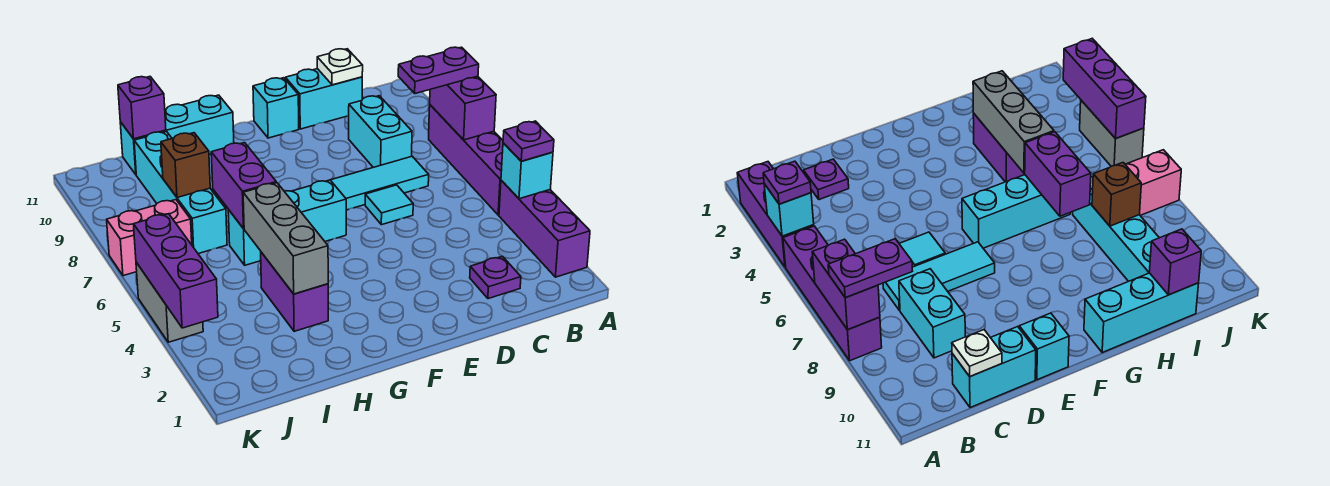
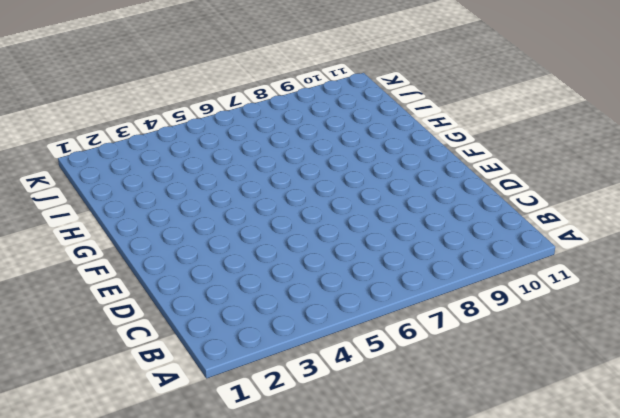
none -> purple 1x3 brick [499,180,590,277]
none -> purple 1x4 brick [429,105,503,215]
none -> purple 1x1 plate [470,256,521,299]

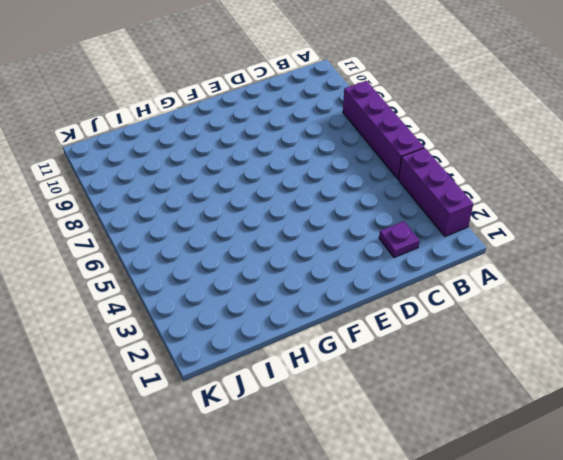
none -> cyan 1x3 tile [331,156,429,210]
none -> cyan 1x2 brick [349,96,412,167]
none -> cyan 1x2 brick [285,69,362,129]

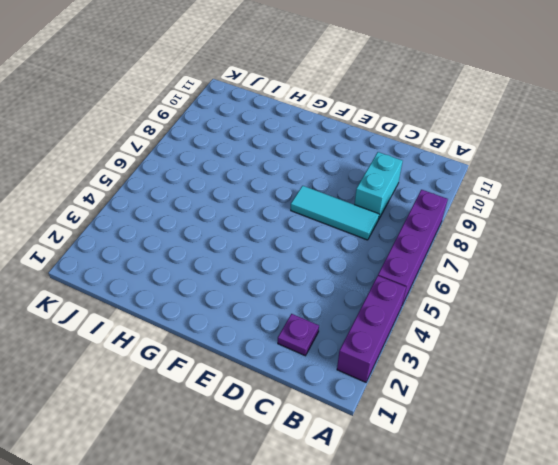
none -> cyan 1x2 brick [285,69,362,129]
none -> cyan 1x1 tile [365,185,413,225]
none -> cyan 1x1 brick [253,78,299,138]

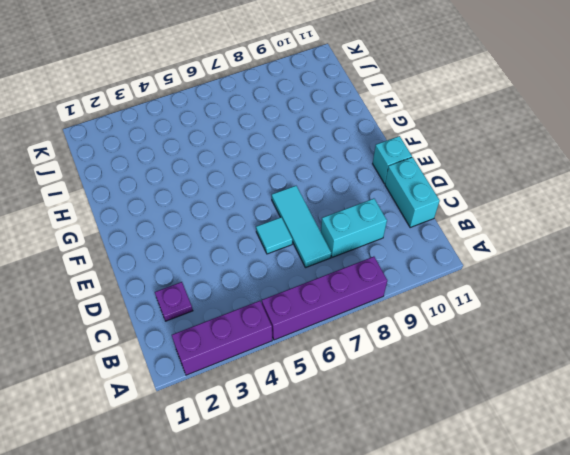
none -> cyan 1x3 brick [228,180,346,265]
none -> cyan 1x3 brick [120,95,234,174]
none -> purple 1x2 brick [261,252,328,331]

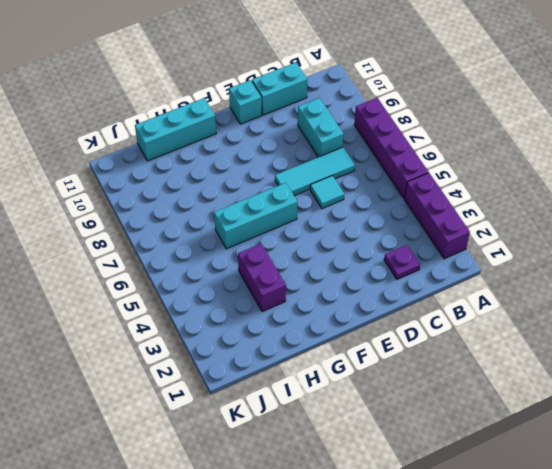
none -> cyan 1x4 brick [134,132,227,254]
none -> pink 1x2 brick [107,200,192,276]
none -> grey 1x2 brick [136,262,203,342]

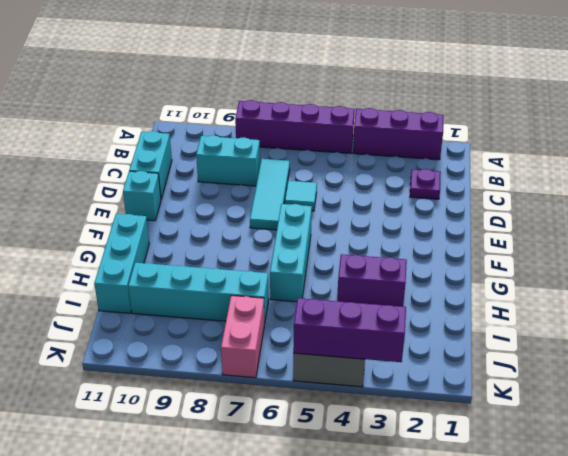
none -> cyan 1x1 brick [501,143,553,199]
none -> purple 1x2 brick [430,76,496,140]
none -> white 1x1 plate [317,49,363,85]

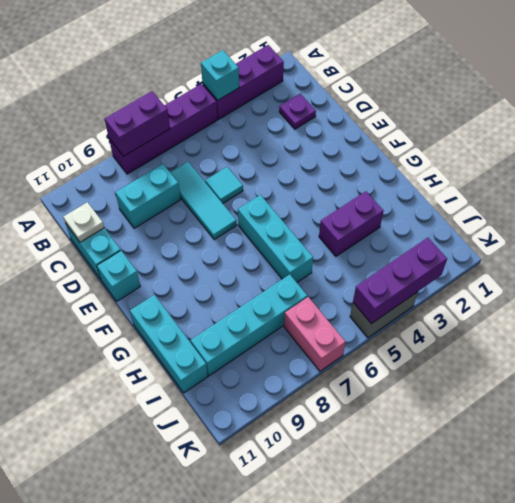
none -> grey 1x3 brick [243,183,328,294]
none -> purple 1x2 brick [211,143,276,229]
none -> brown 1x1 brick [161,133,210,198]

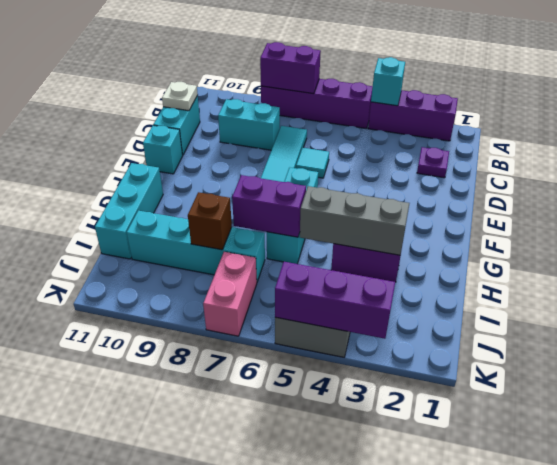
none -> purple 1x1 brick [118,77,166,139]
none -> purple 1x1 plate [503,121,554,161]
none -> purple 1x2 plate [398,47,479,94]

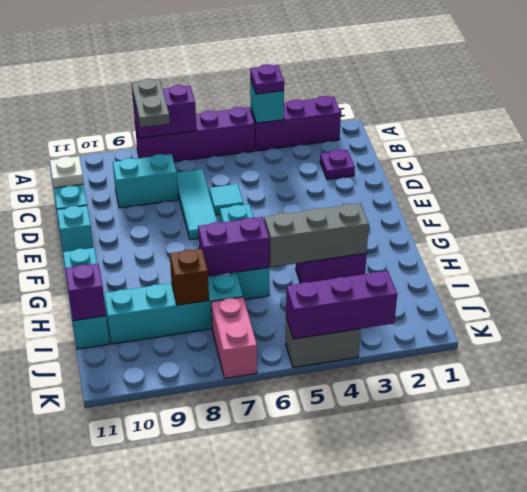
grey 1x2 plate [132,79,170,127] -> purple 1x2 plate [398,47,479,94]

